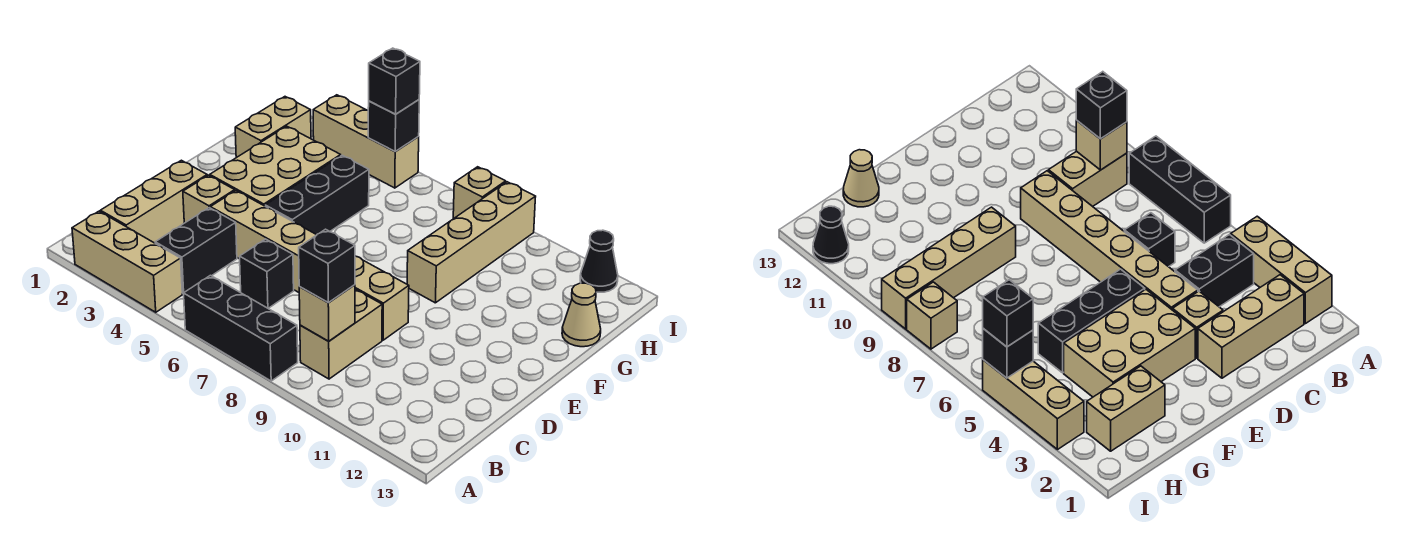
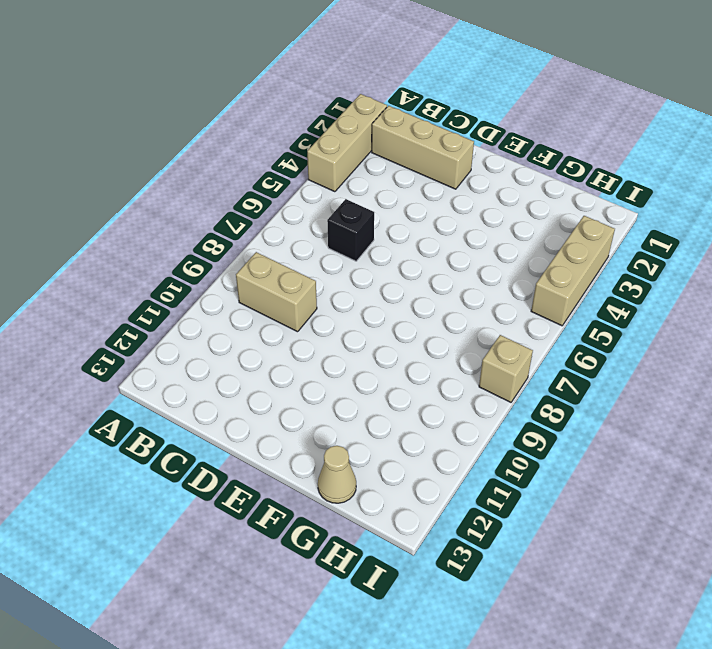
none -> black 1x3 brick [184,275,298,381]
none -> black 1x2 brick [155,208,237,294]
none -> tan 1x1 brick [183,175,235,223]

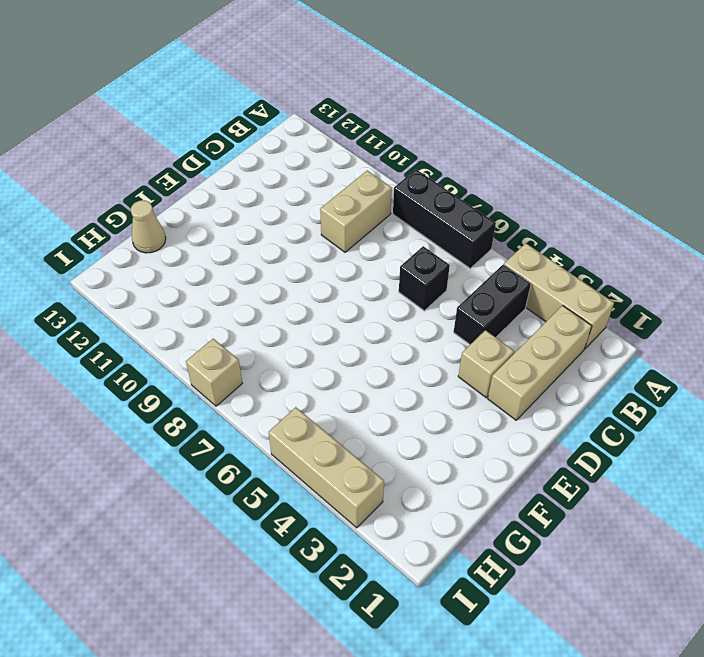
none -> tan 1x6 brick [210,191,409,340]
none -> tan 2x3 brick [210,126,341,206]
none -> black 1x3 brick [265,155,369,235]

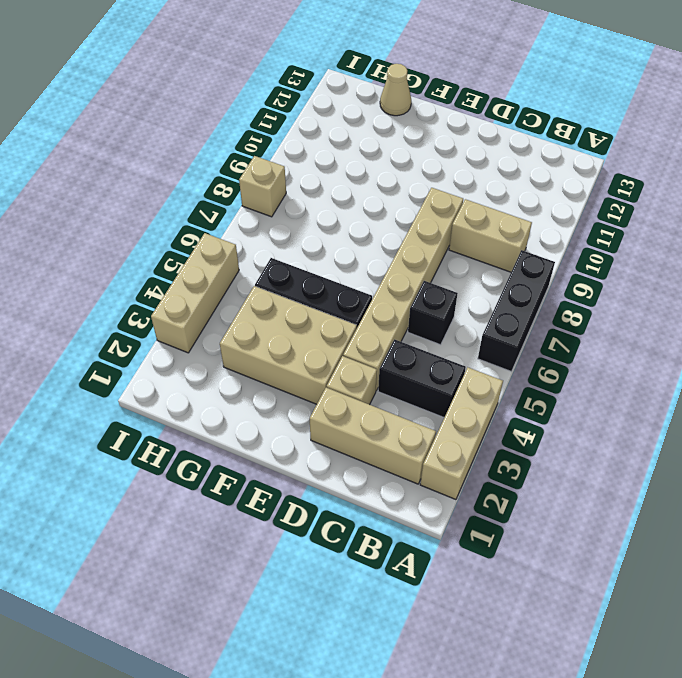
none -> tan 1x4 brick [407,182,536,303]
none -> tan 1x2 brick [235,97,311,158]
none -> black 1x1 cone [580,230,618,292]

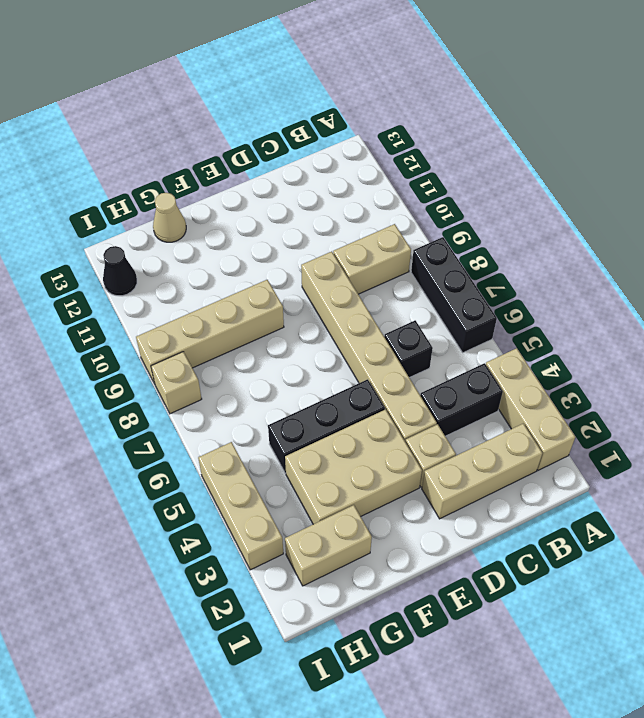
none -> tan 1x1 brick [299,285,355,341]
none -> black 1x1 brick [368,100,419,151]
none -> black 1x1 brick [299,229,355,303]

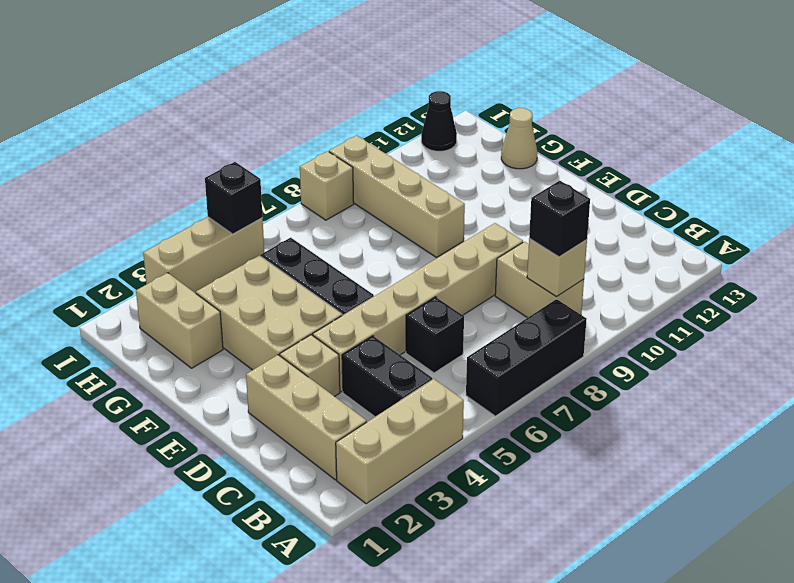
none -> black 1x1 brick [369,48,420,114]

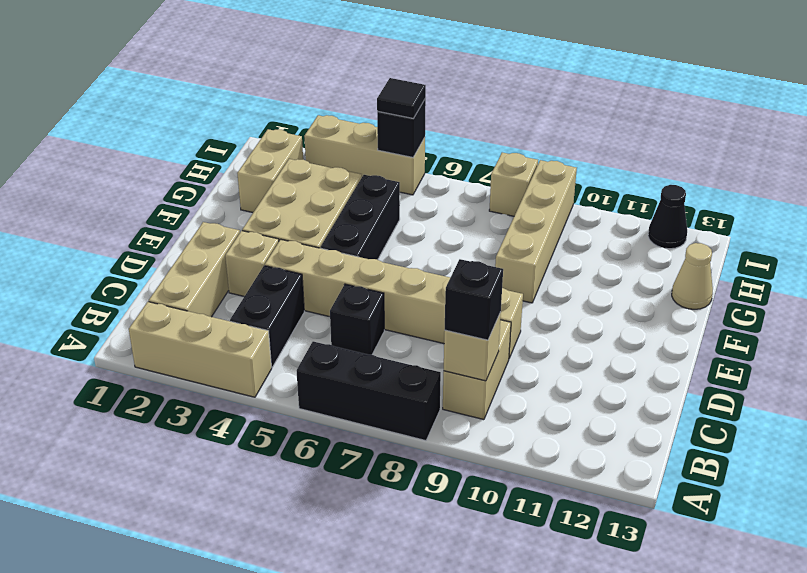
black 1x1 tile [377,78,426,118] -> black 1x1 brick [369,48,420,114]

